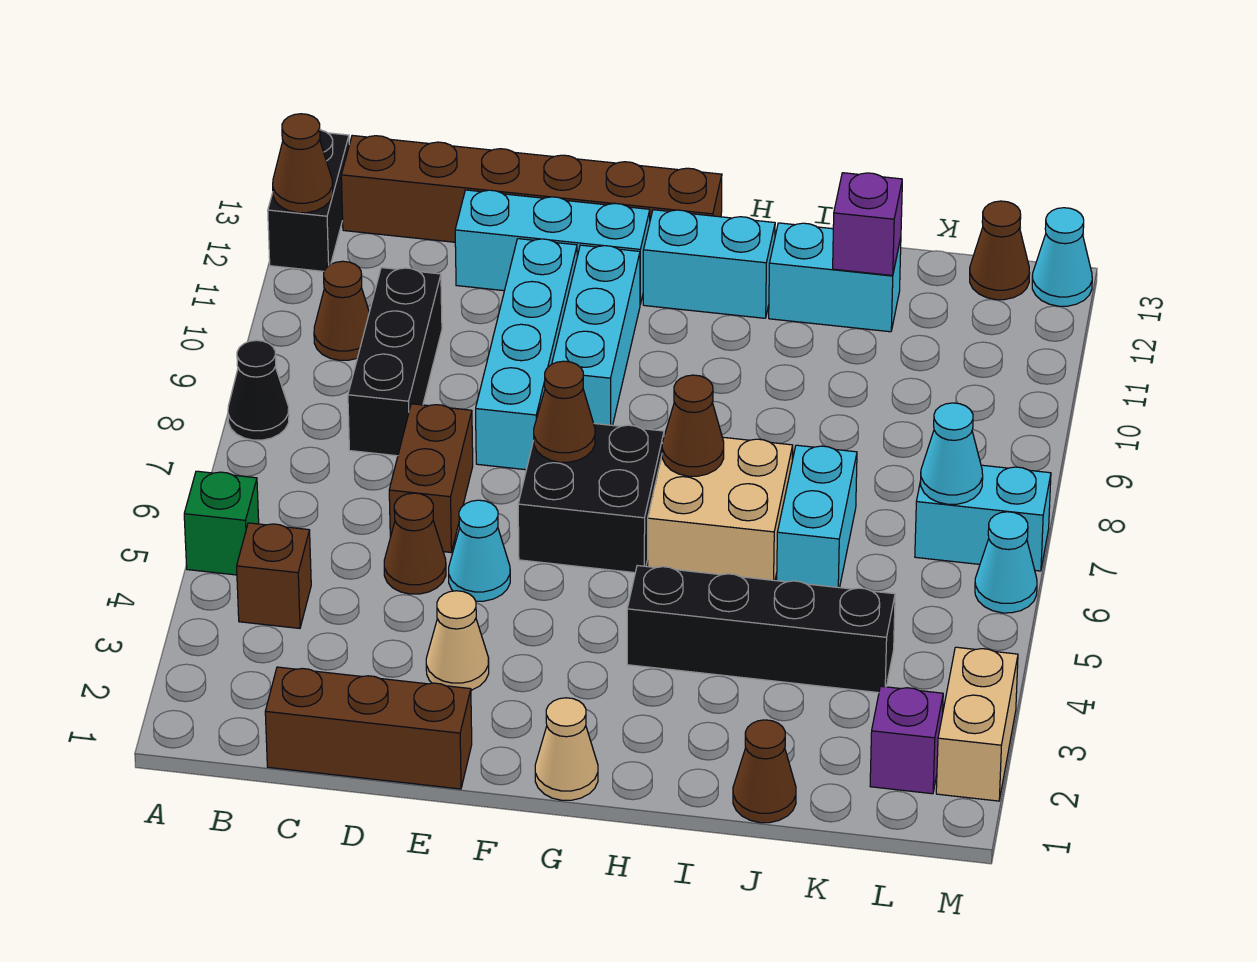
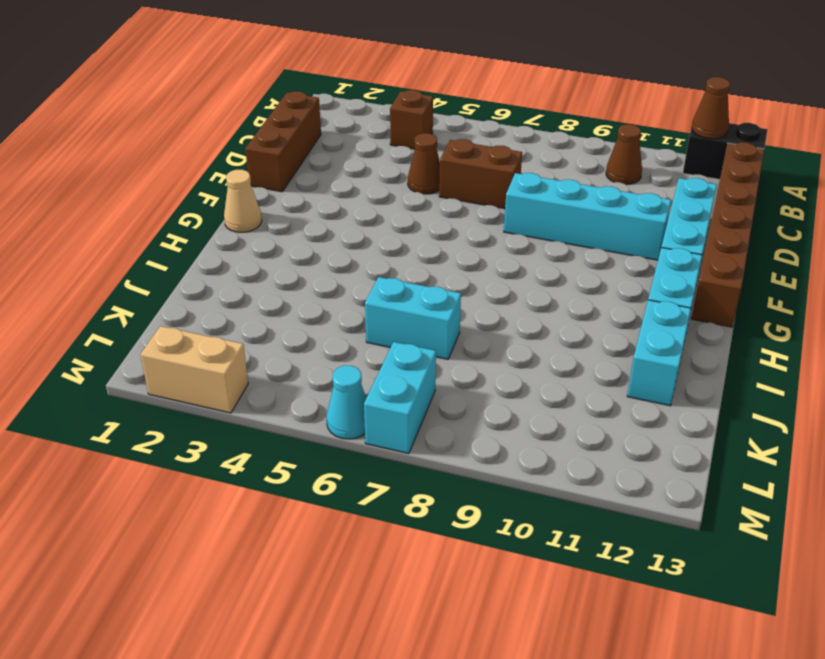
none -> green 1x1 brick [184,471,259,575]
none -> black 1x1 cone [228,340,289,440]
none -> black 1x3 brick [348,268,442,456]
none -> tan 1x1 cone [426,591,489,690]

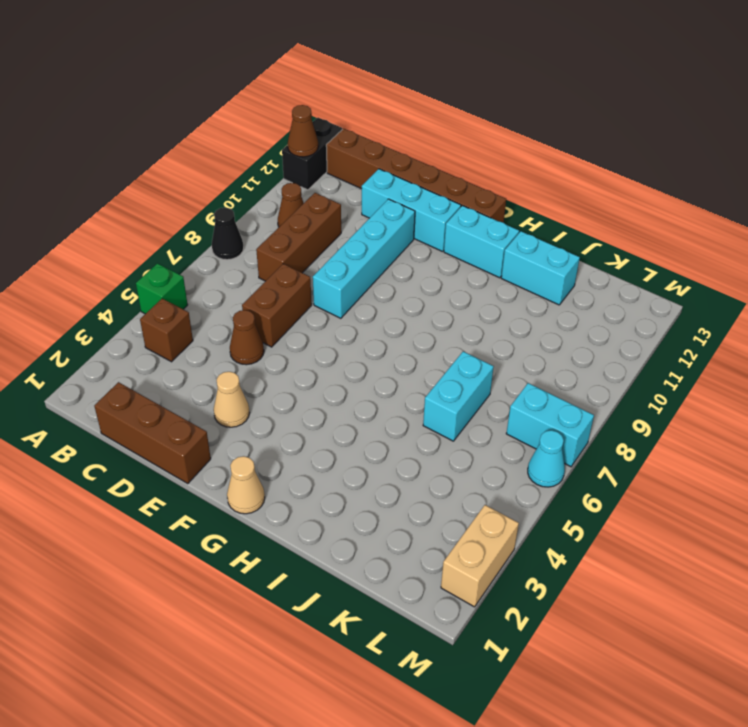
brown 1x3 brick [256,193,341,281] -> black 1x3 brick [348,268,442,456]
none -> cyan 1x1 cone [449,500,510,601]
none -> black 2x2 brick [518,424,664,573]
none -> cyan 1x3 brick [552,245,640,425]
none -> black 1x4 brick [627,566,895,693]

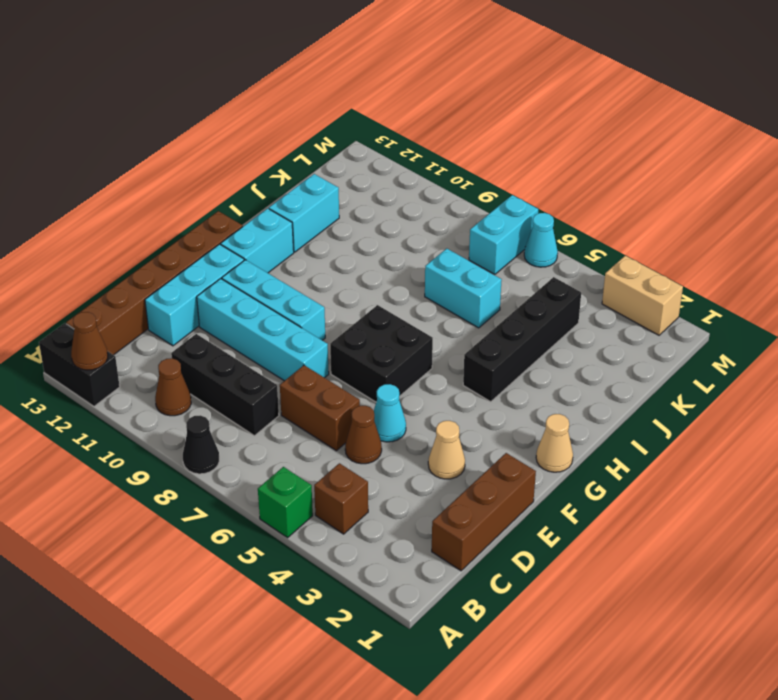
none -> tan 2x2 brick [648,437,793,581]
none -> brown 1x1 cone [733,720,796,823]
none -> purple 1x1 brick [870,686,943,794]
none -> brown 1x1 cone [970,201,1030,300]

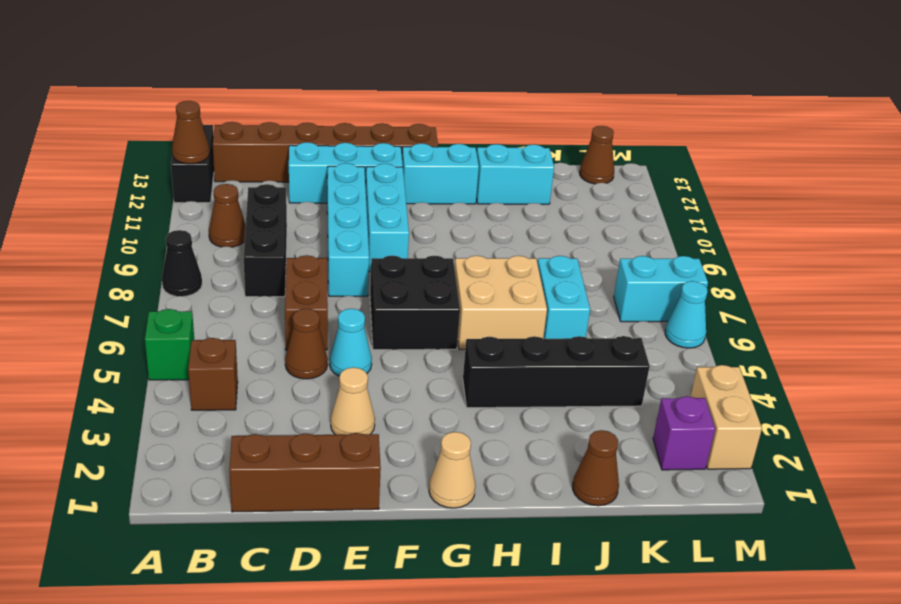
none -> cyan 1x1 cone [1032,208,1092,306]
none -> brown 1x1 cone [534,361,595,462]
none -> brown 1x1 cone [662,375,724,476]
none -> purple 1x1 brick [833,173,902,276]

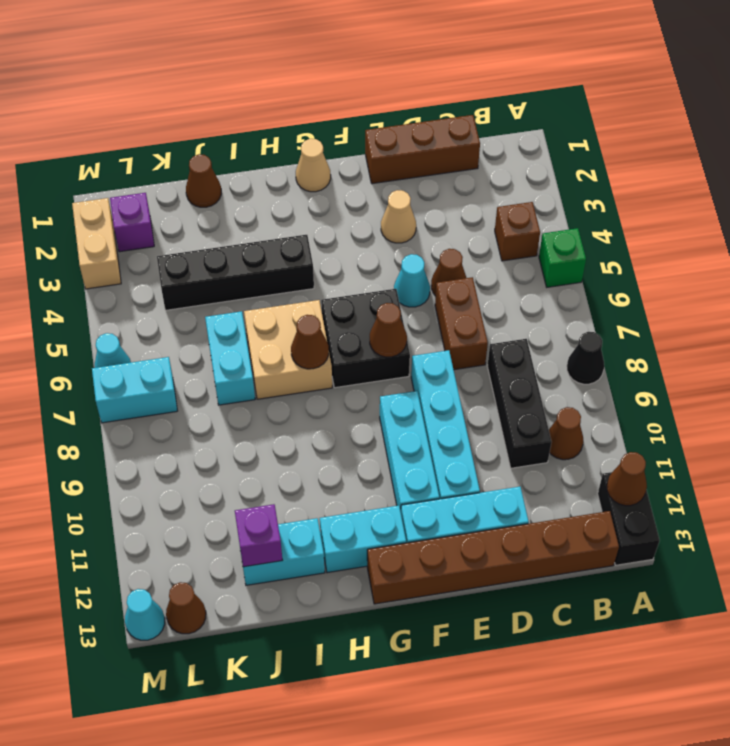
none -> cyan 1x1 cone [921,403,983,504]

